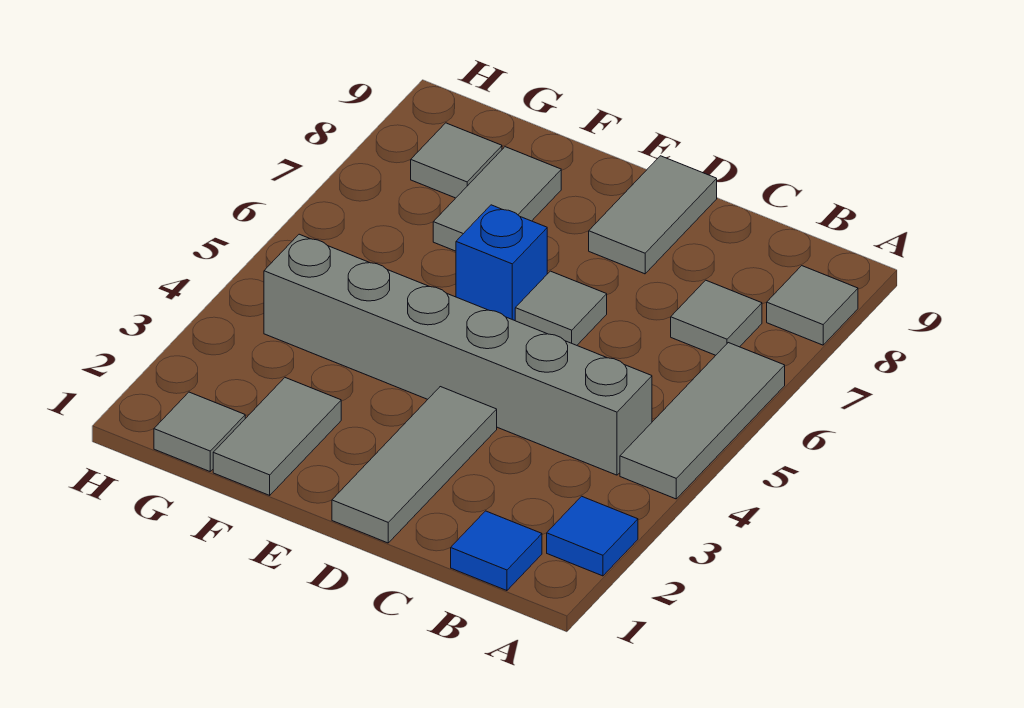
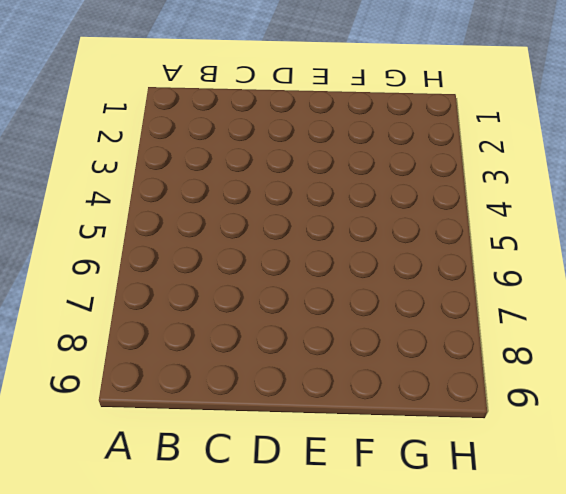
none -> blue 1x1 tile [547,496,638,576]
none -> grey 1x3 tile [620,343,785,499]
none -> grey 1x1 tile [767,266,858,345]

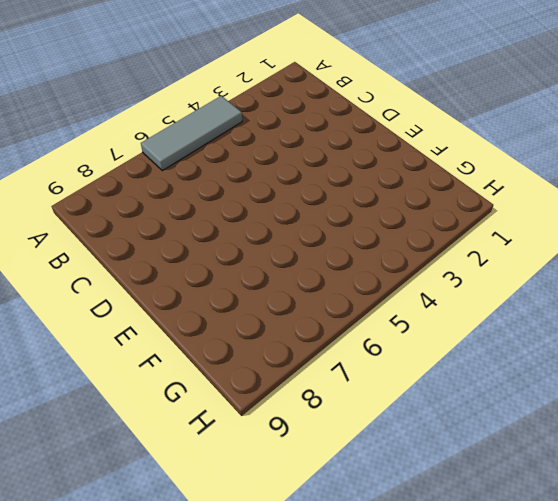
none -> blue 1x1 tile [547,496,638,576]
none -> grey 1x1 tile [767,266,858,345]
none -> blue 1x1 tile [451,511,542,591]

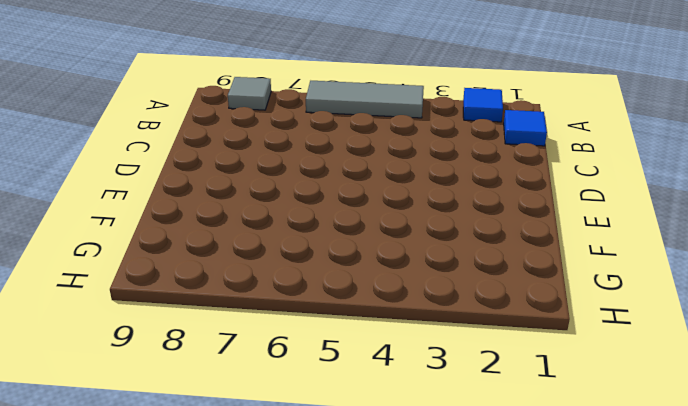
none -> grey 1x6 brick [264,234,652,475]
none -> grey 1x1 tile [671,280,762,355]
none -> grey 1x3 tile [332,387,497,543]

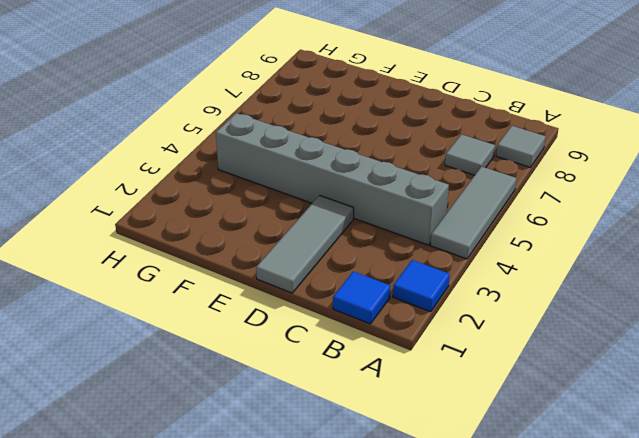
none -> grey 1x1 tile [515,271,607,345]
none -> grey 1x2 tile [589,156,717,274]
none -> blue 1x1 brick [456,205,547,321]

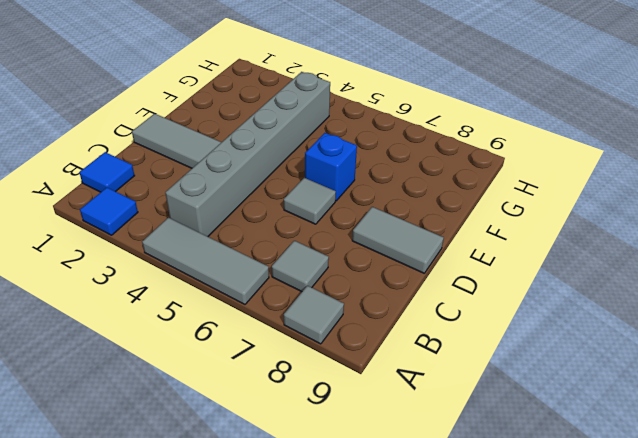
none -> grey 1x2 tile [213,378,341,495]
none -> grey 1x2 tile [433,147,561,251]
none -> grey 1x1 tile [154,392,245,471]

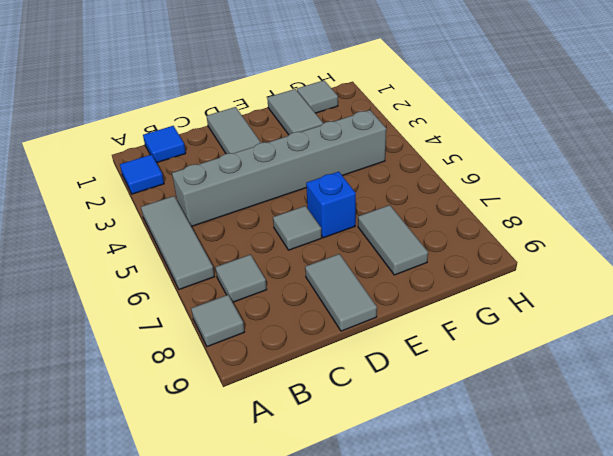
none -> grey 1x1 tile [411,123,502,198]

